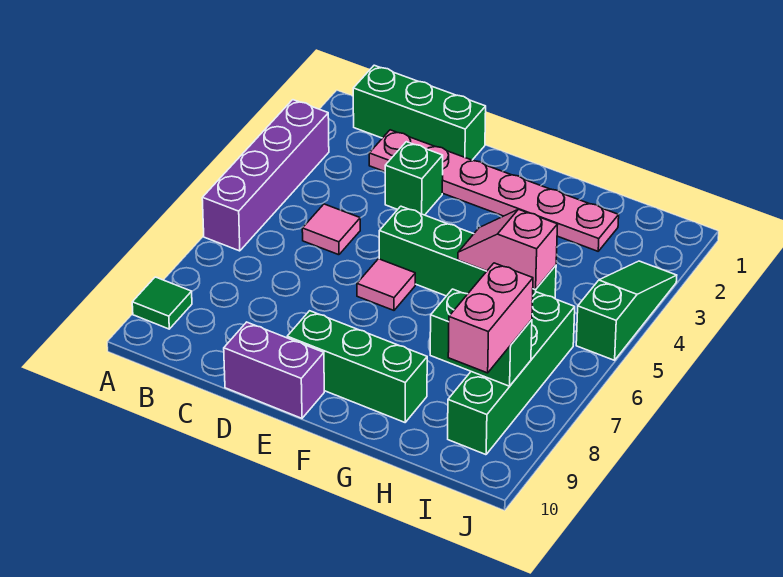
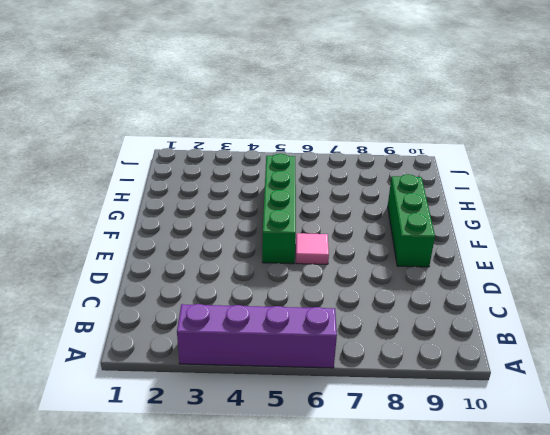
none -> green 1x1 tile [132,277,192,329]
none -> green 1x3 brick [353,65,486,160]
none -> pink 1x6 plate [369,130,619,251]

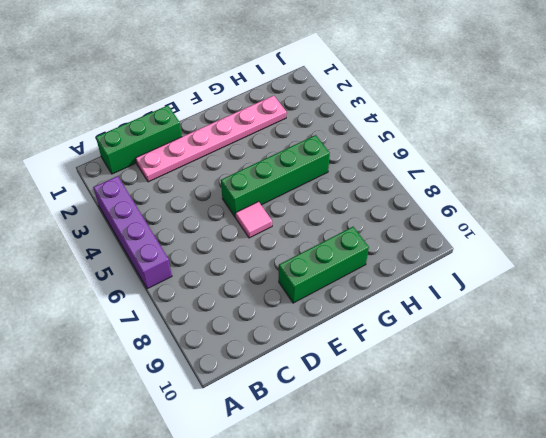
none -> green 1x1 tile [132,277,192,329]
none -> pink 1x1 tile [302,204,360,255]
none -> green 1x1 brick [385,142,443,215]

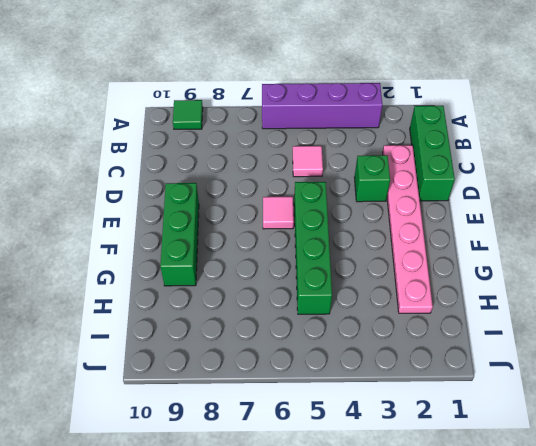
none -> purple 1x2 brick [224,322,324,418]
none -> green 1x4 brick [448,292,575,455]
none -> green 1x3 slope [576,261,677,360]

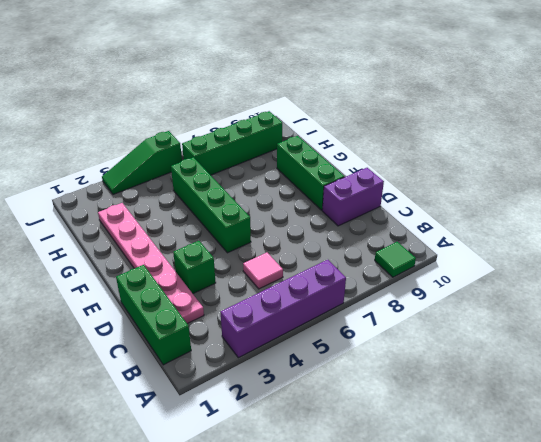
purple 1x2 brick [322,168,384,226] -> purple 1x2 brick turned to [224,322,324,418]
none -> pink 1x1 tile [357,259,415,310]
none -> pink 1x2 slope [458,209,558,289]
none -> green 1x2 brick [430,289,532,386]

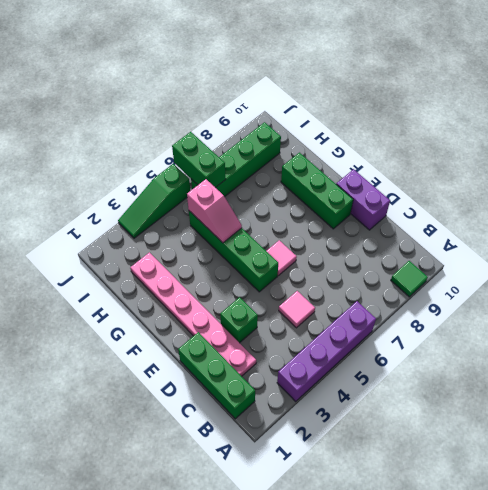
green 1x2 brick [172,132,226,187] -> green 1x2 brick moved to [430,289,532,386]
none -> pink 1x2 brick [448,263,533,373]

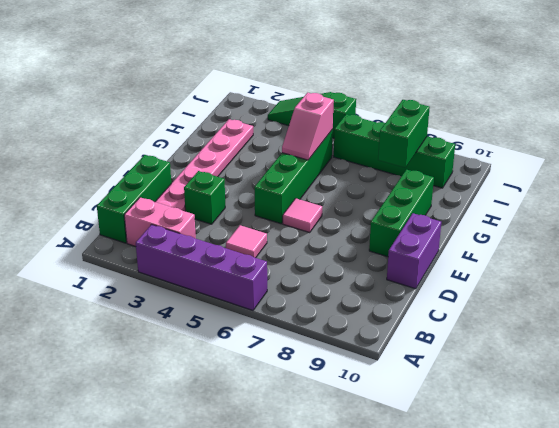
pink 1x2 brick [124,197,196,246] -> pink 1x2 brick moved to [448,263,533,373]
none -> green 1x1 tile [132,277,192,329]

